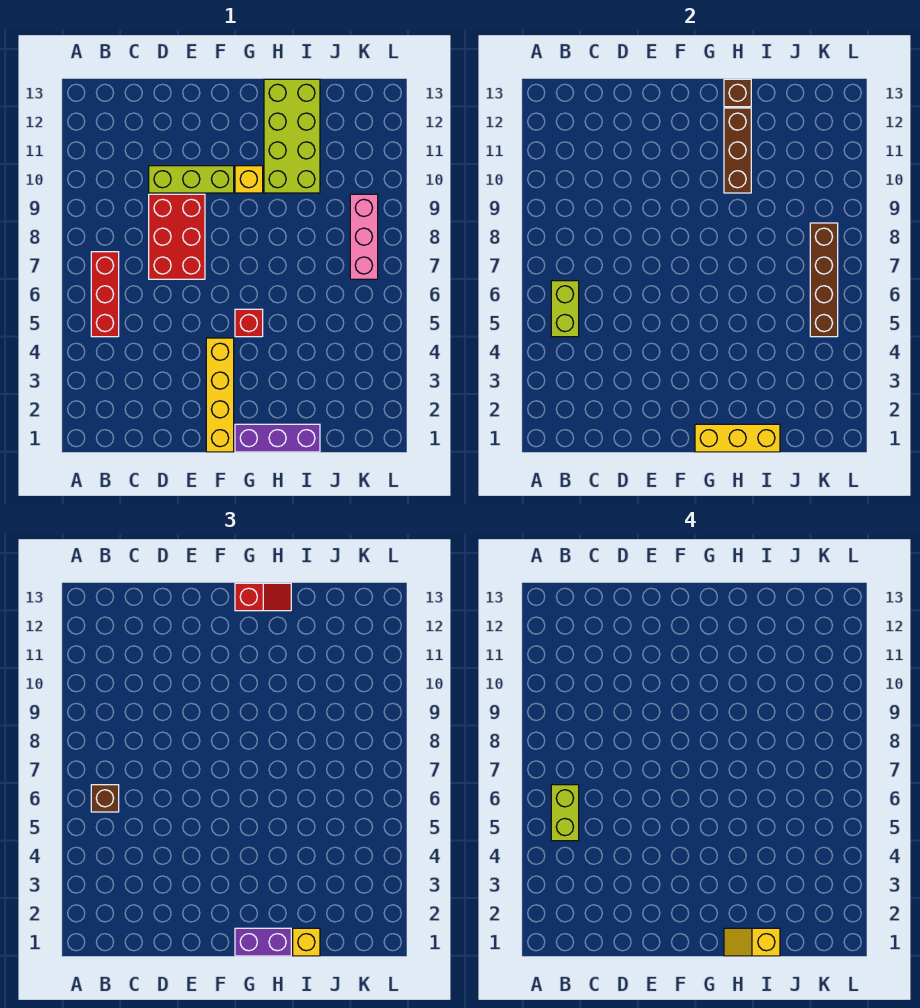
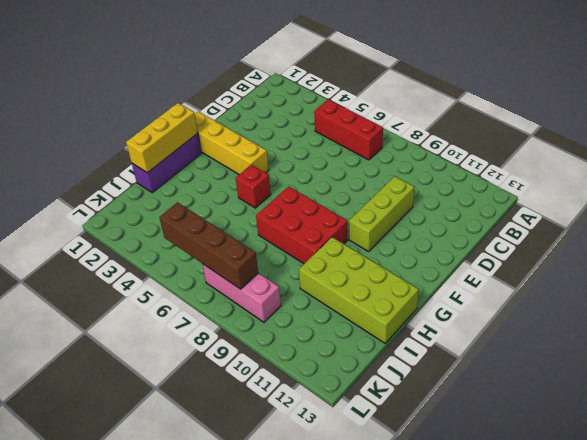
red 2x3 brick [256,186,348,264] -> red 2x3 brick moved to [149,194,205,279]
none -> yellow 1x1 brick [235,166,263,193]
none -> lime 1x2 brick [551,281,579,337]
none -> brown 1x3 brick [724,108,751,193]

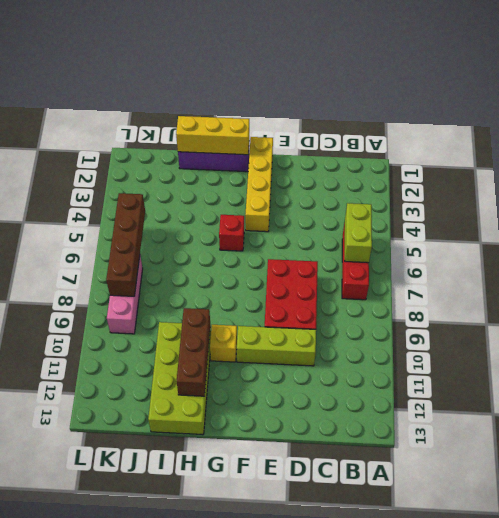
none -> brown 1x1 brick [724,79,751,107]
none -> brown 1x1 brick [91,785,119,812]
none -> purple 1x2 brick [235,928,291,956]

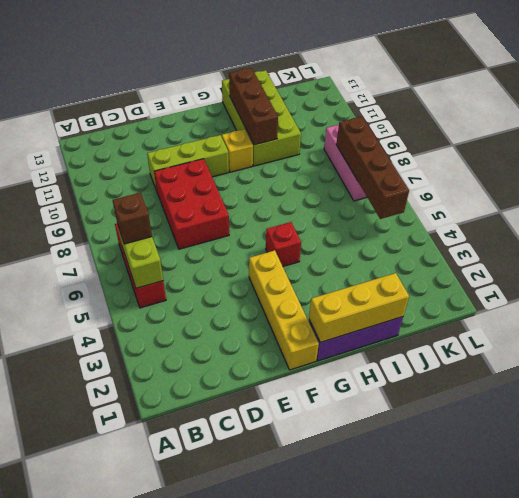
none -> brown 1x1 brick [724,79,751,107]
none -> purple 1x2 brick [235,928,291,956]
none -> red 1x2 slope [235,583,291,611]

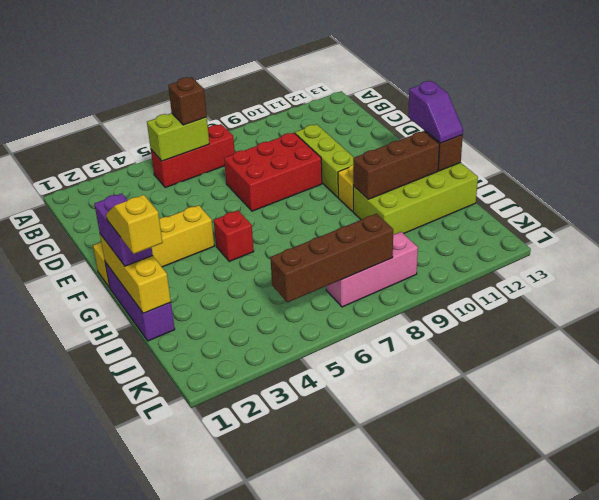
purple 1x2 slope [408,81,463,143] -> red 1x2 slope [235,583,291,611]
none -> yellow 1x1 brick [293,928,320,956]
none -> lime 1x2 brick [551,785,579,841]

